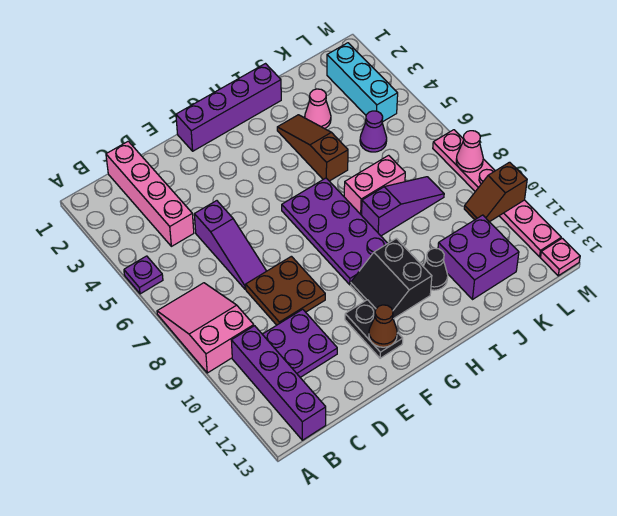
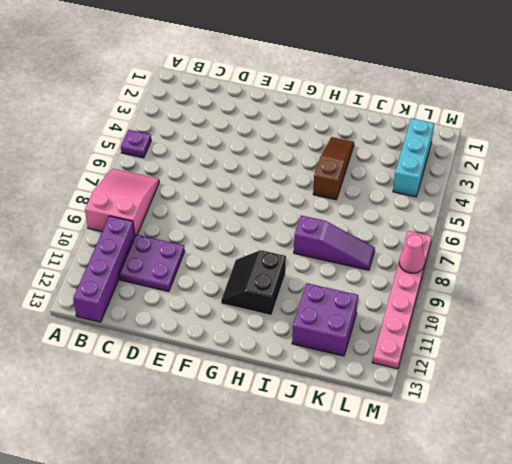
none -> pink 1x4 brick [106,141,194,246]
none -> purple 1x3 slope [194,201,266,289]
none -> brown 2x2 plate [246,256,325,325]

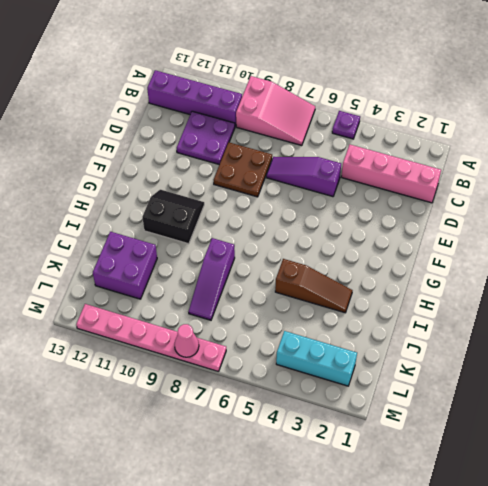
none -> purple 1x4 brick [176,64,281,151]
none -> black 1x2 plate [345,300,403,358]
none -> purple 2x4 plate [282,178,388,285]

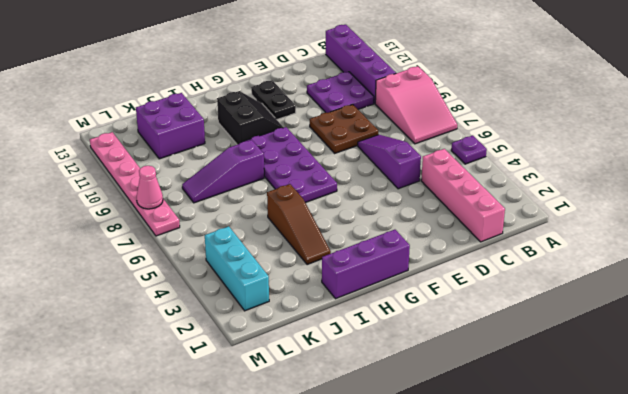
purple 1x3 brick [322,230,410,299] -> purple 1x4 brick [176,64,281,151]
none -> pink 1x2 brick [344,155,405,215]
none -> black 1x1 cone [423,248,448,290]
none -> pink 1x1 cone [305,89,331,129]

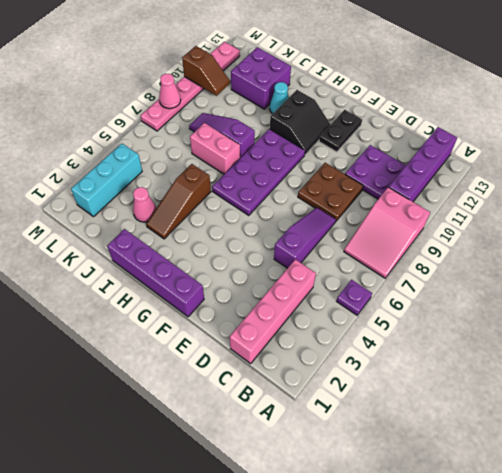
cyan 1x1 cone [270,82,289,114] -> black 1x1 cone [423,248,448,290]
none -> purple 1x1 cone [360,111,387,152]
none -> pink 1x1 plate [540,238,580,276]
none -> brown 1x1 cone [369,305,397,347]

